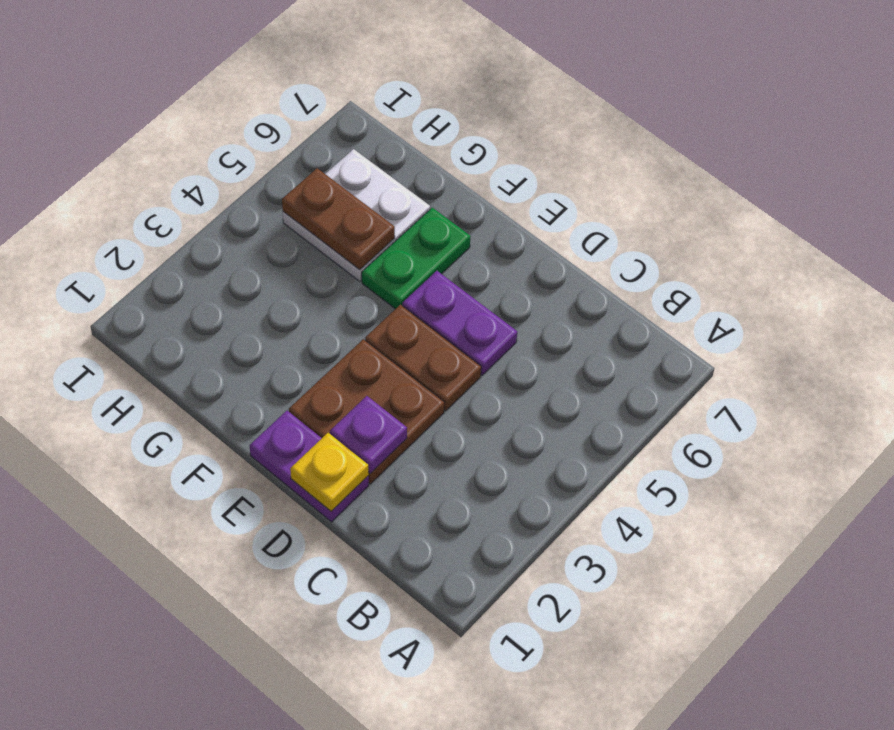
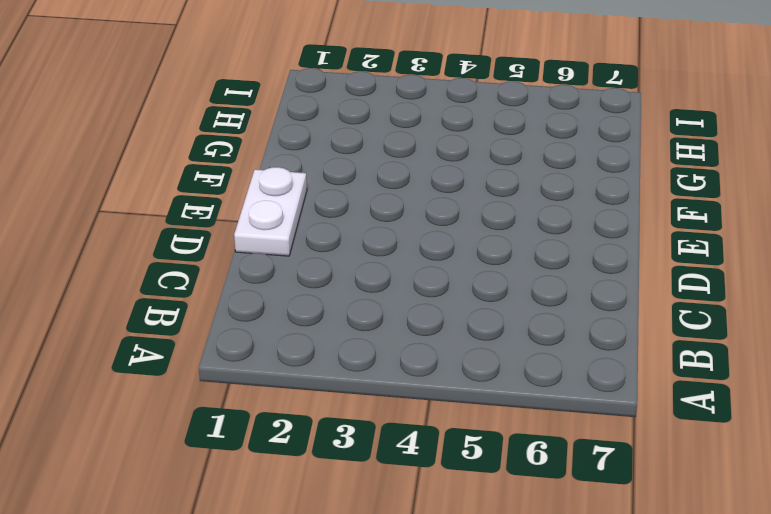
white 1x2 plate [234,167,307,256] -> purple 1x2 plate [250,411,369,522]
none -> brown 2x2 plate [289,339,444,484]
none -> brown 1x2 plate [365,304,481,411]

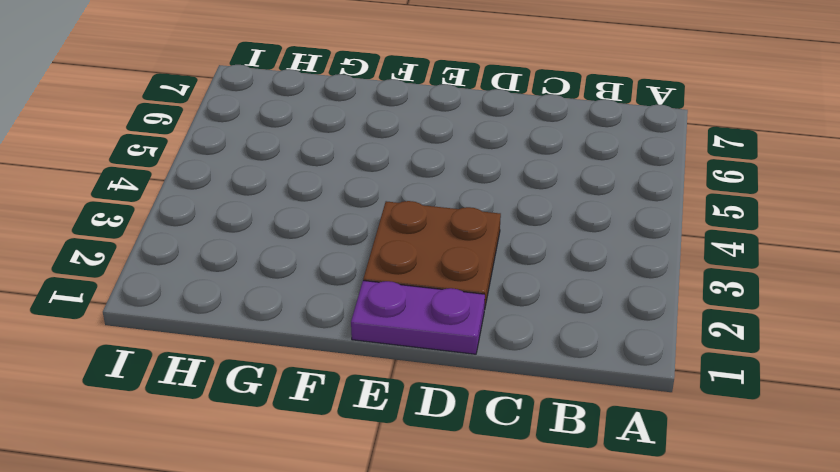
none -> brown 1x2 plate [365,304,481,411]
none -> purple 1x2 plate [402,271,517,375]

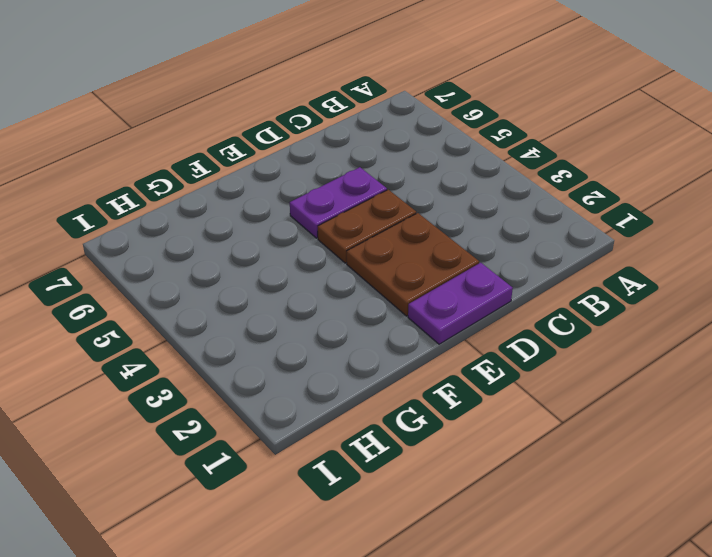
none -> green 1x2 plate [362,208,471,309]
none -> white 2x2 plate [283,149,430,282]

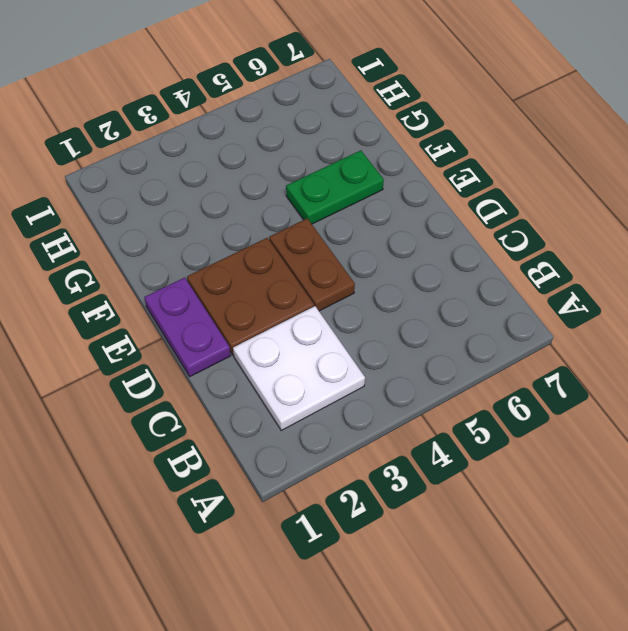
white 2x2 plate [233,306,365,430] -> white 2x2 plate moved to [283,149,430,282]
none -> purple 1x2 plate [402,271,517,375]
none -> yellow 1x1 plate [290,433,369,511]

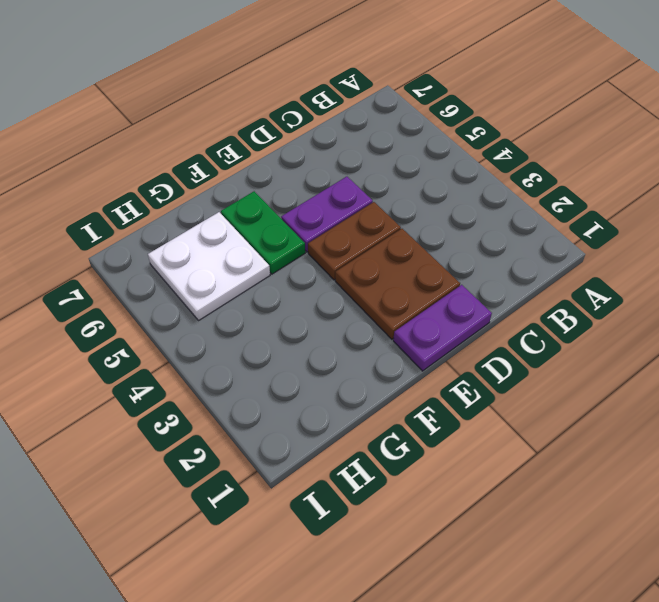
none -> yellow 1x1 plate [290,433,369,511]
none -> purple 1x1 plate [330,396,407,474]

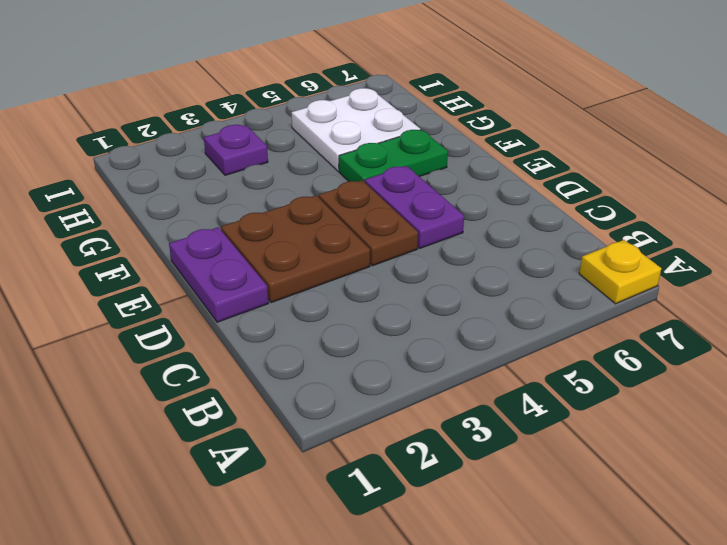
yellow 1x1 plate [579,240,661,304] -> yellow 1x1 plate moved to [290,433,369,511]
purple 1x1 plate [204,125,268,175] -> purple 1x1 plate moved to [330,396,407,474]
none -> brown 1x2 plate [282,168,395,270]

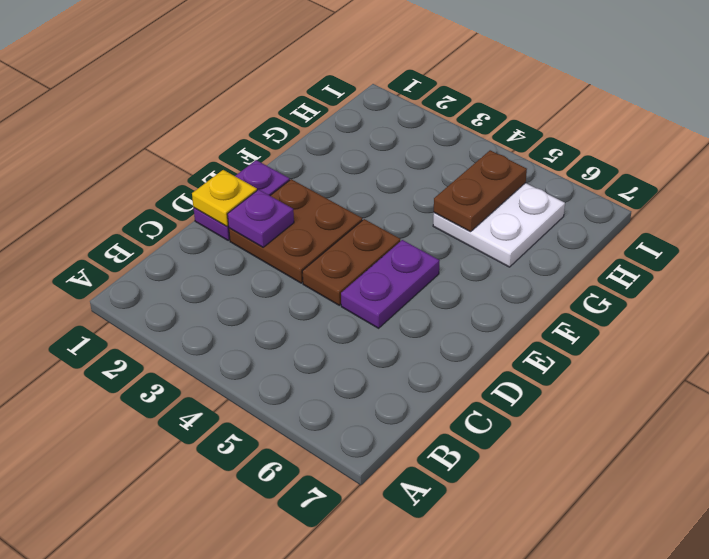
none -> green 1x2 plate [362,208,471,309]

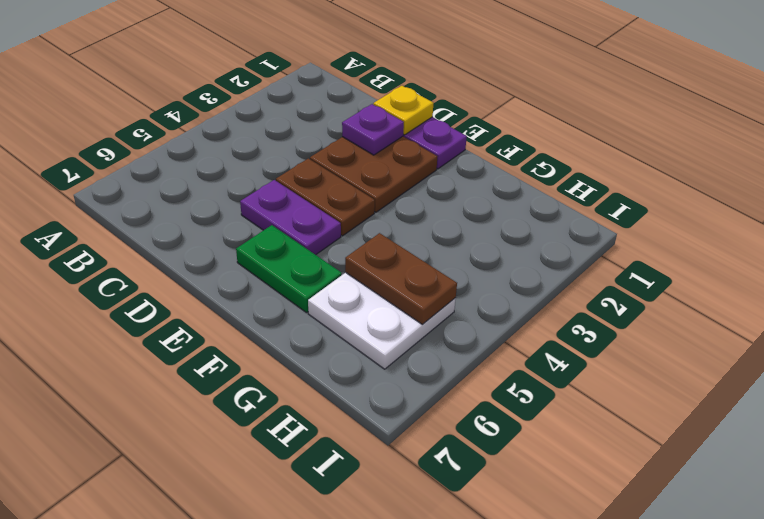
green 1x2 plate [236,225,342,313] -> green 1x2 plate turned to [362,208,471,309]

